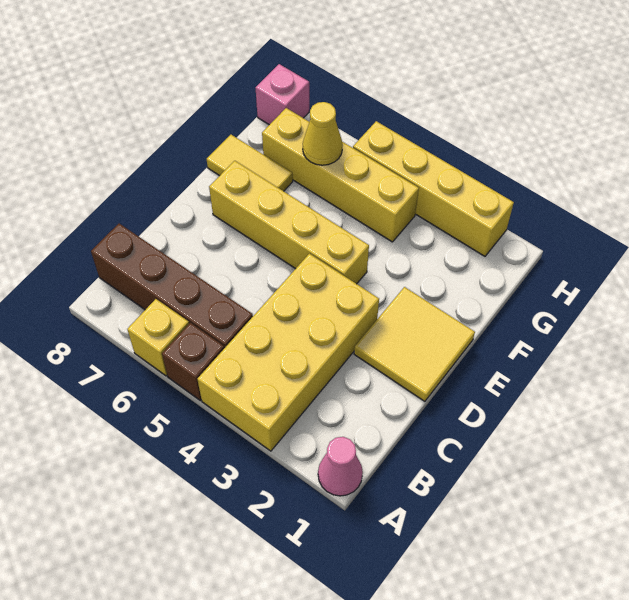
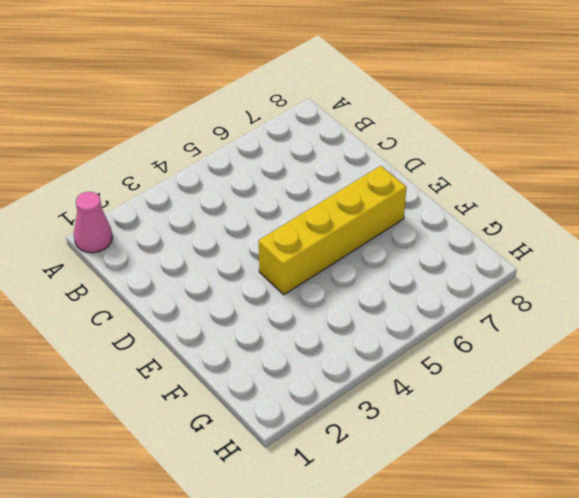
none -> yellow 2x4 brick [197,254,379,451]
none -> brown 1x1 brick [162,323,224,400]
none -> yellow 1x1 brick [127,299,189,376]

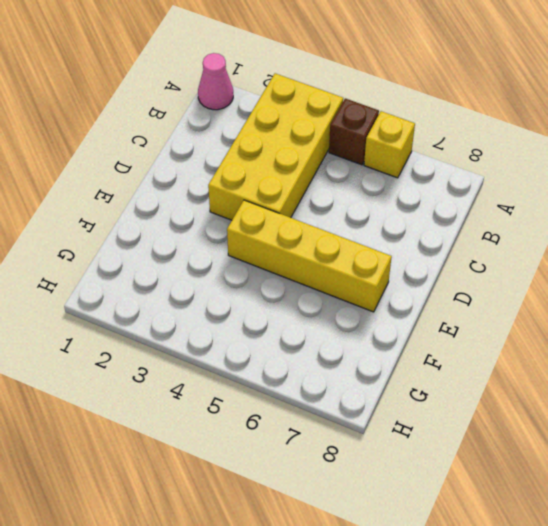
none -> brown 1x4 brick [91,224,253,348]
none -> yellow 2x2 tile [354,287,475,401]
none -> yellow 1x2 tile [207,135,293,191]

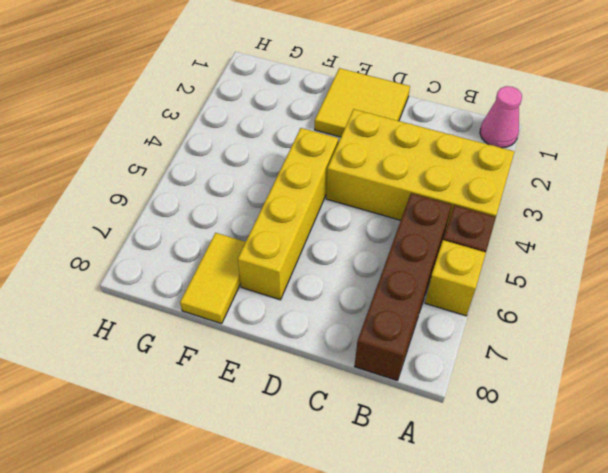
none -> yellow 1x4 brick [262,108,419,242]
none -> yellow 1x4 brick [353,121,514,256]
none -> pink 1x1 brick [256,64,309,125]

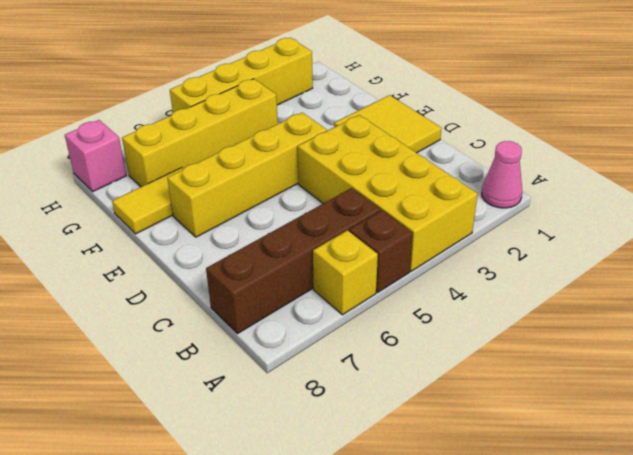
none -> yellow 1x1 cone [303,102,343,165]

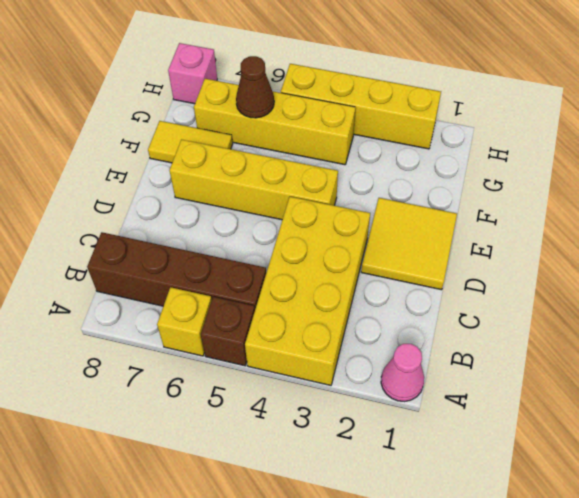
brown 1x1 cone [236,56,274,118] -> yellow 1x1 cone [303,102,343,165]

